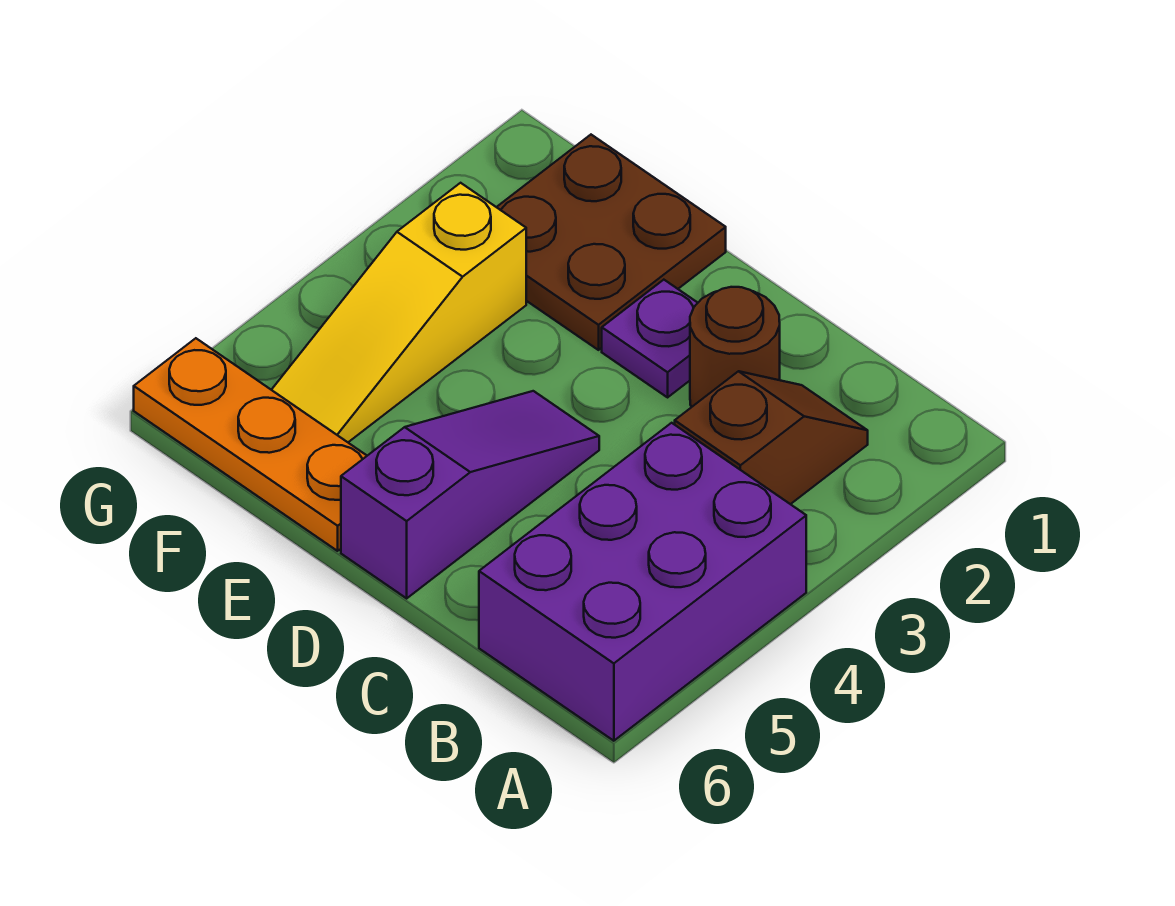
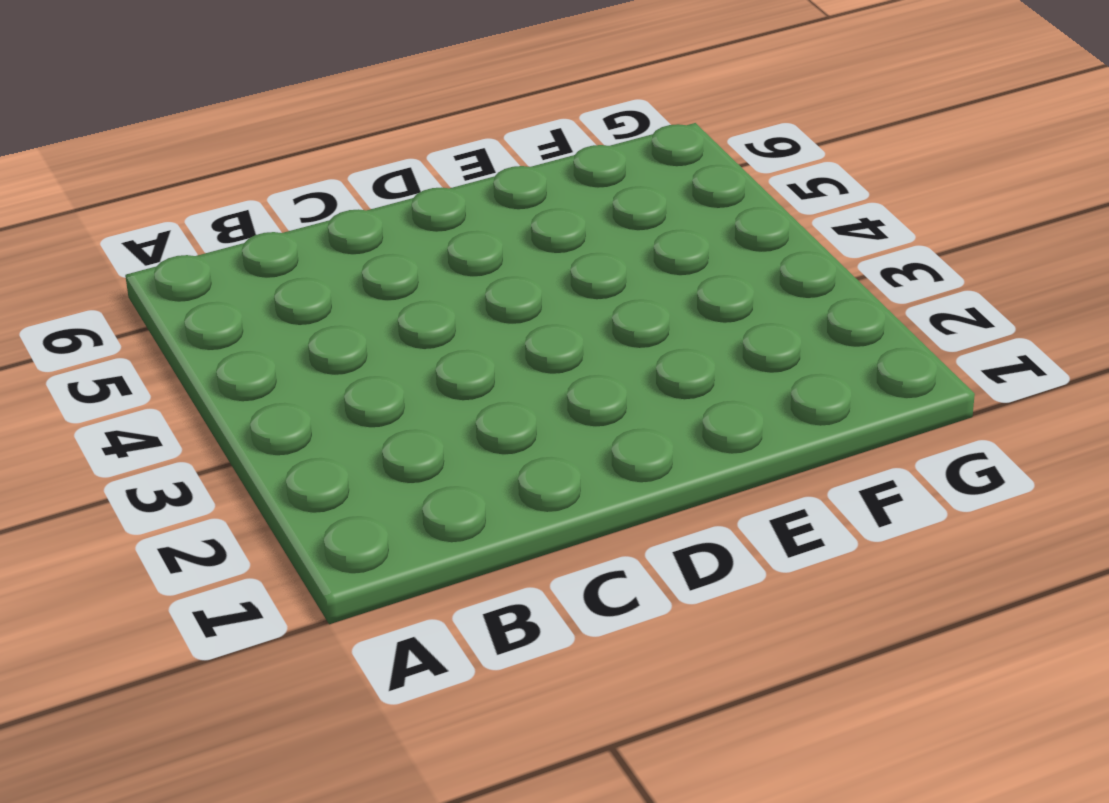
none -> purple 2x3 brick [479,423,806,741]
none -> brown 1x2 slope [675,371,868,504]

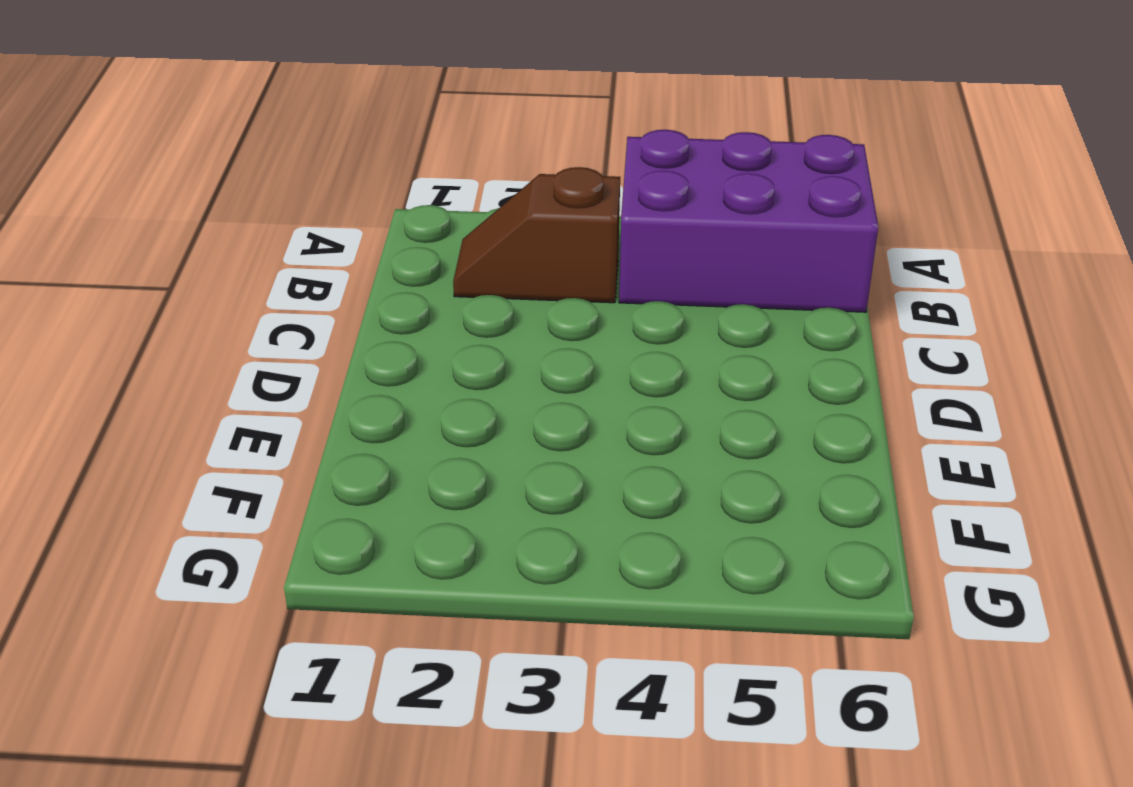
none -> brown 1x1 round brick [690,287,780,407]
none -> purple 1x1 plate [602,280,697,397]

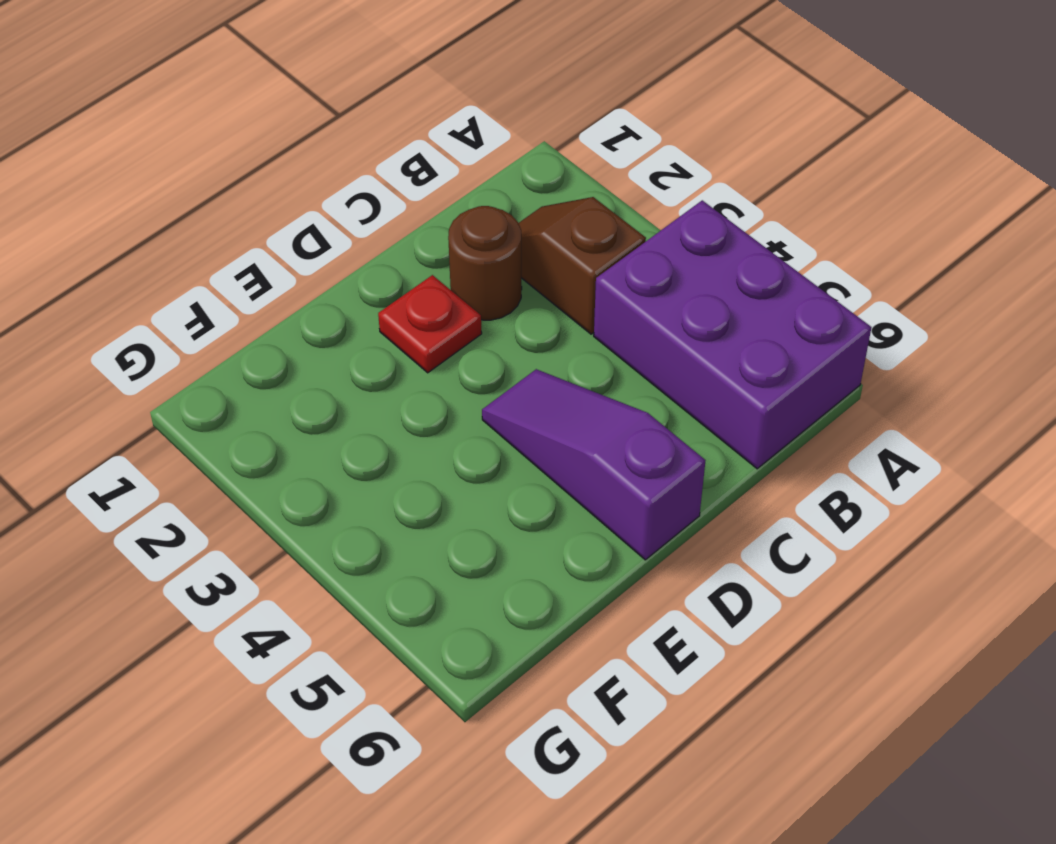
red 1x1 plate [378,275,482,373] -> purple 1x1 plate [602,280,697,397]
none -> brown 2x2 plate [497,135,726,350]
none -> orange 1x3 plate [134,338,367,551]

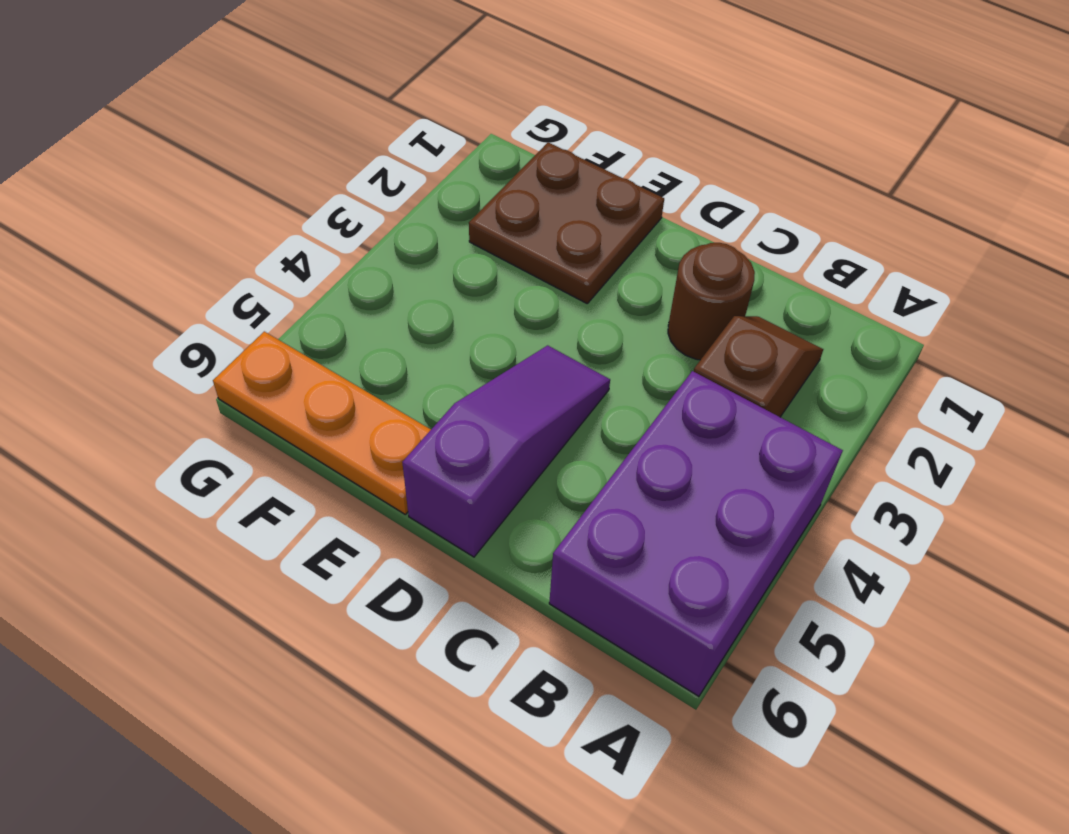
none -> purple 1x1 plate [602,280,697,397]
none -> yellow 1x3 slope [272,183,526,442]

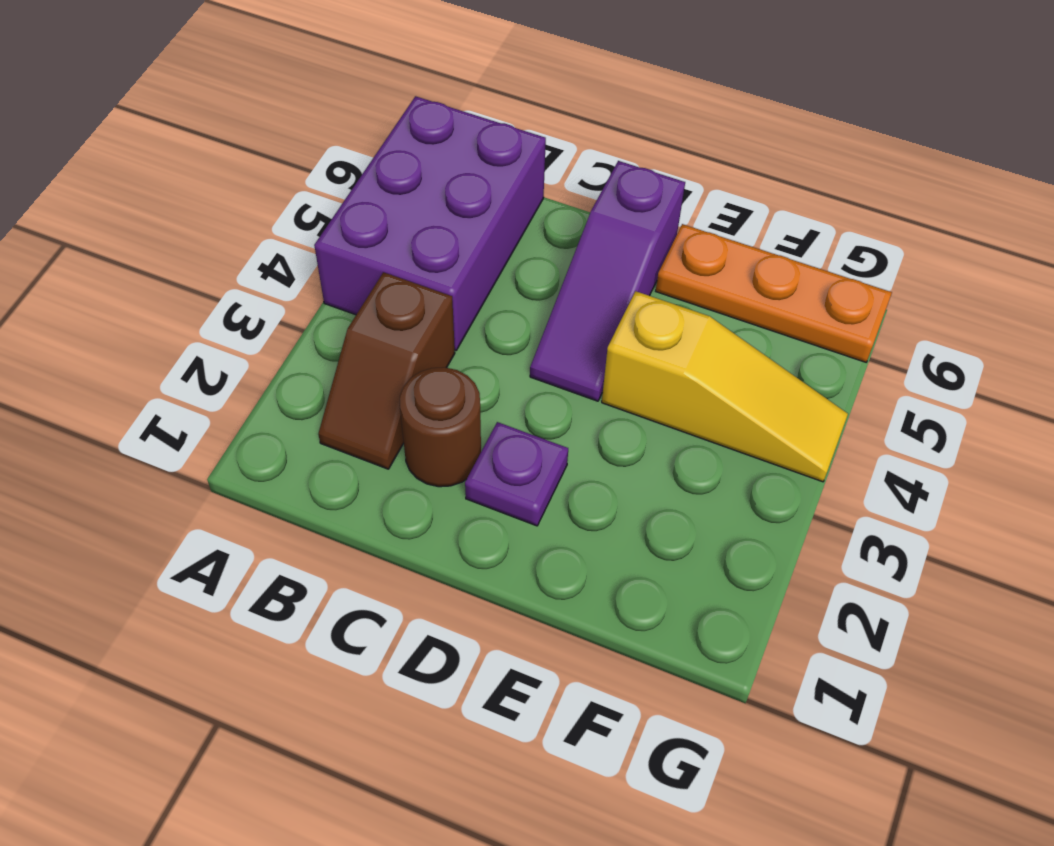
yellow 1x3 slope [602,291,848,482] -> yellow 1x3 slope turned to [272,183,526,442]
none -> brown 2x2 plate [497,135,726,350]

